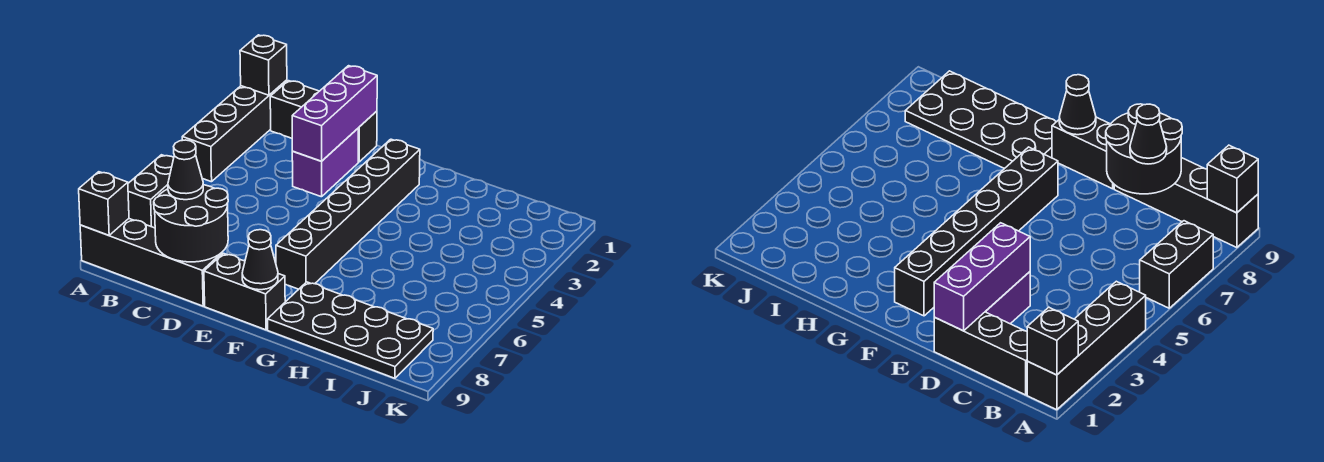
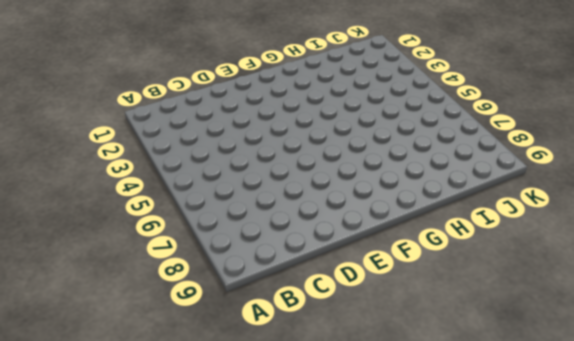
none -> black 1x4 brick [182,80,287,182]
none -> black 1x2 brick [128,155,174,228]
none -> black 1x4 brick [80,219,222,306]

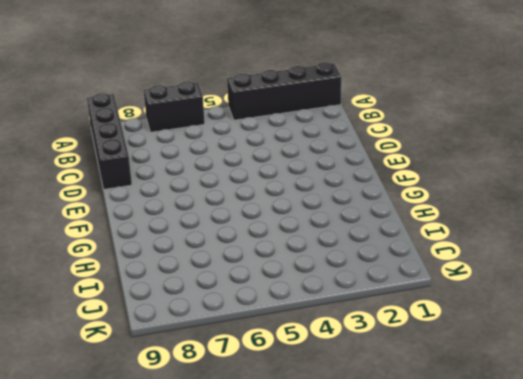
none -> black 1x3 brick [270,81,377,162]
none -> purple 1x2 brick [292,129,358,197]
none -> black 1x2 brick [204,253,285,330]

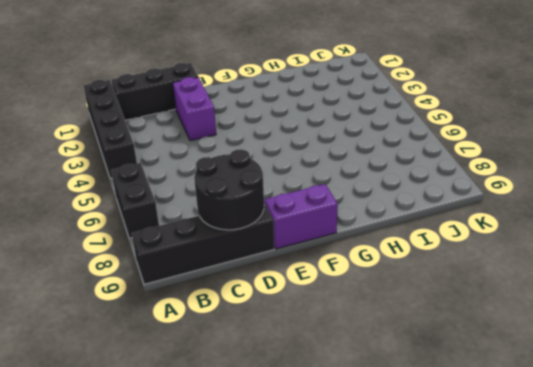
purple 1x2 brick [264,184,338,249] -> black 1x2 brick [204,253,285,330]
none -> black 1x6 brick [276,139,420,289]
none -> black 2x4 plate [268,282,433,378]
none -> black 1x1 brick [240,35,287,95]

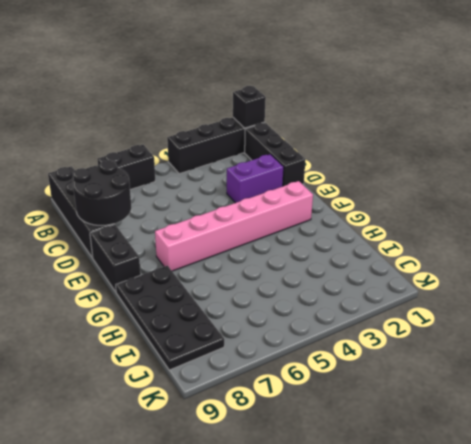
pink 1x6 brick [155,181,313,271] -> black 1x6 brick [276,139,420,289]
none -> black 1x1 brick [79,172,129,235]
none -> purple 1x3 brick [292,66,377,161]
none -> black 1x1 cone [242,230,278,290]

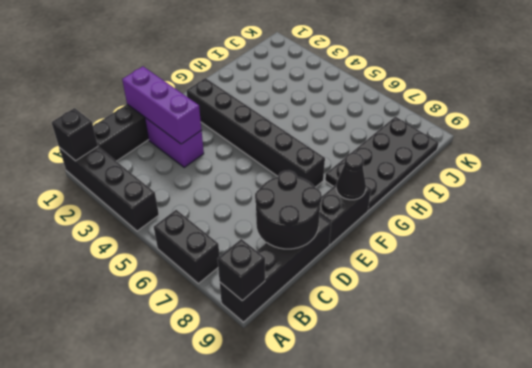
none -> black 1x1 cone [168,140,203,200]

